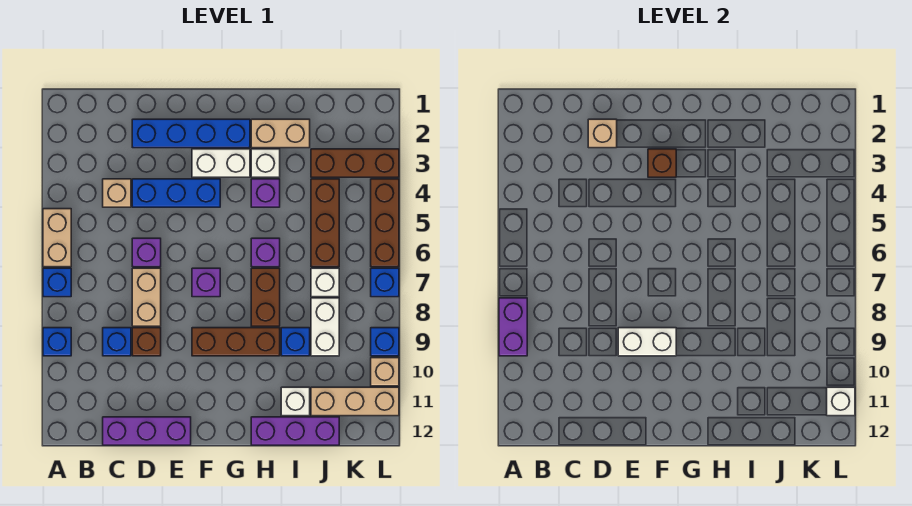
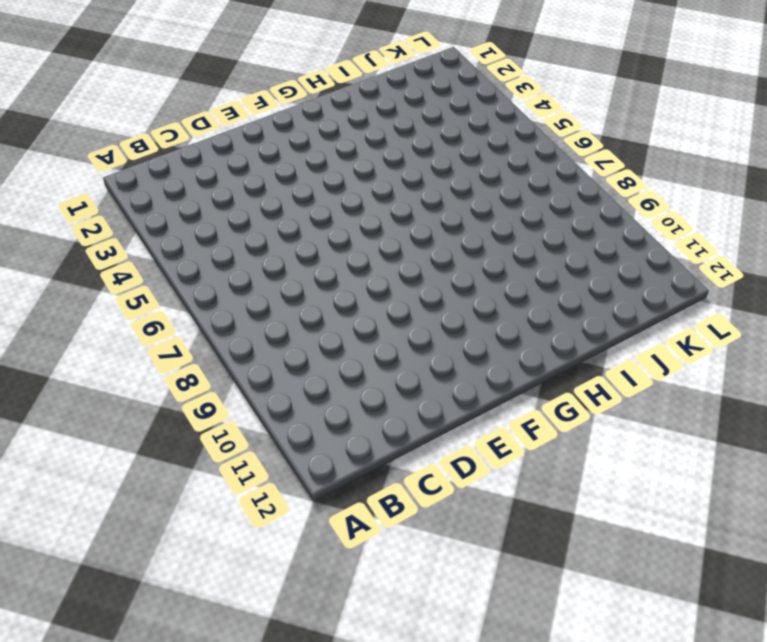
none -> tan 1x2 brick [43,209,71,267]
none -> blue 1x1 brick [43,268,71,297]
none -> blue 1x1 brick [43,328,71,356]
none -> tan 1x1 brick [103,179,131,207]

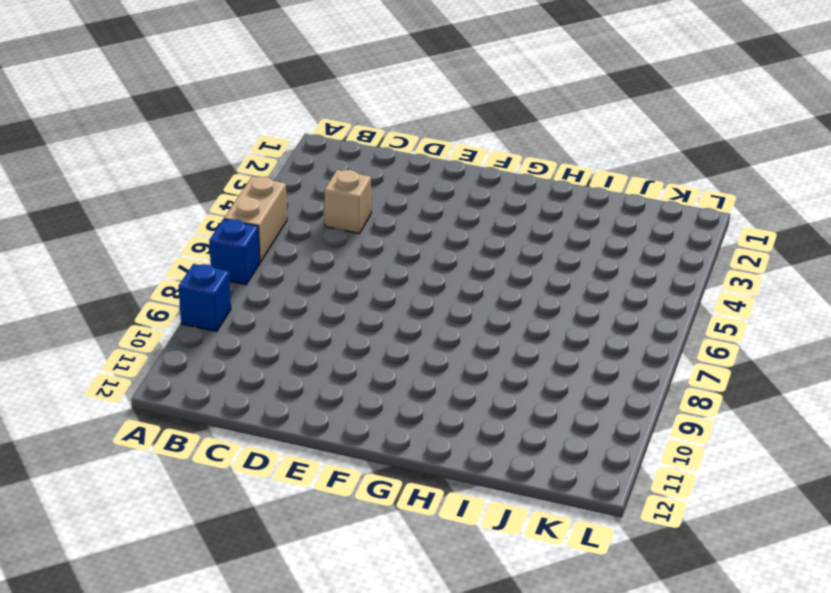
none -> blue 1x1 brick [103,328,131,356]
none -> purple 1x3 brick [103,417,191,445]
none -> blue 1x4 brick [132,119,250,148]
none -> blue 1x3 brick [132,179,220,207]

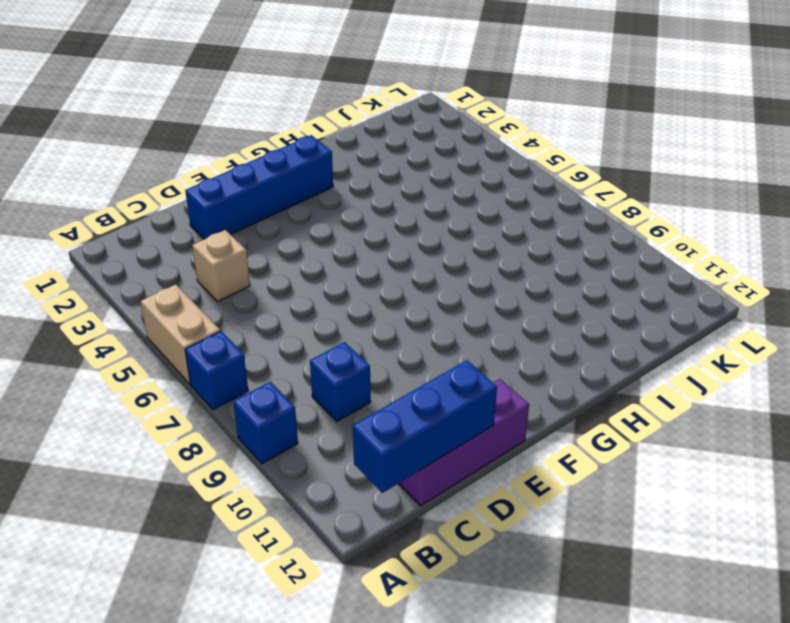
blue 1x3 brick [353,360,497,493] -> blue 1x3 brick moved to [132,179,220,207]
none -> purple 1x1 brick [132,238,161,267]
none -> tan 1x2 brick [132,268,161,326]
none -> brown 1x1 brick [132,328,161,356]
none -> white 1x2 brick [192,149,250,177]

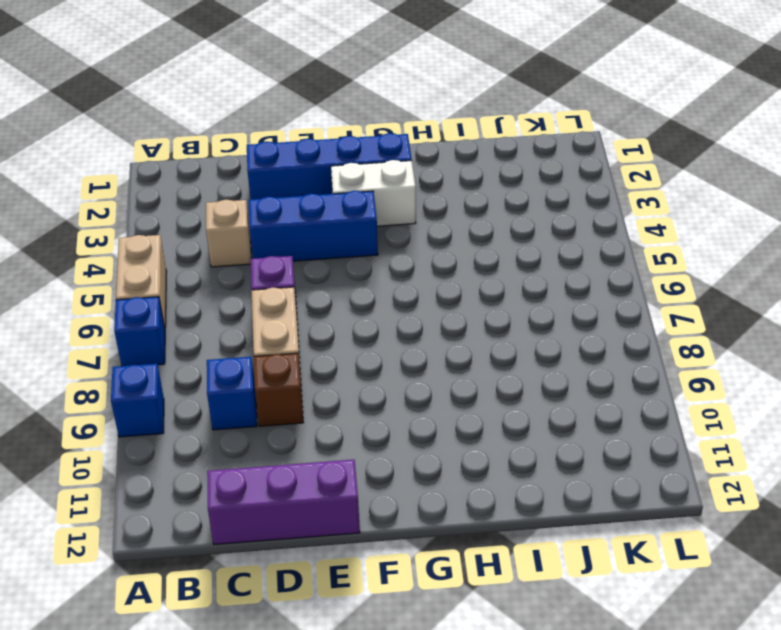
none -> purple 1x1 brick [192,268,220,297]
none -> brown 1x3 brick [192,328,280,356]
none -> tan 1x2 brick [251,119,310,148]
none -> white 1x1 brick [251,149,280,177]

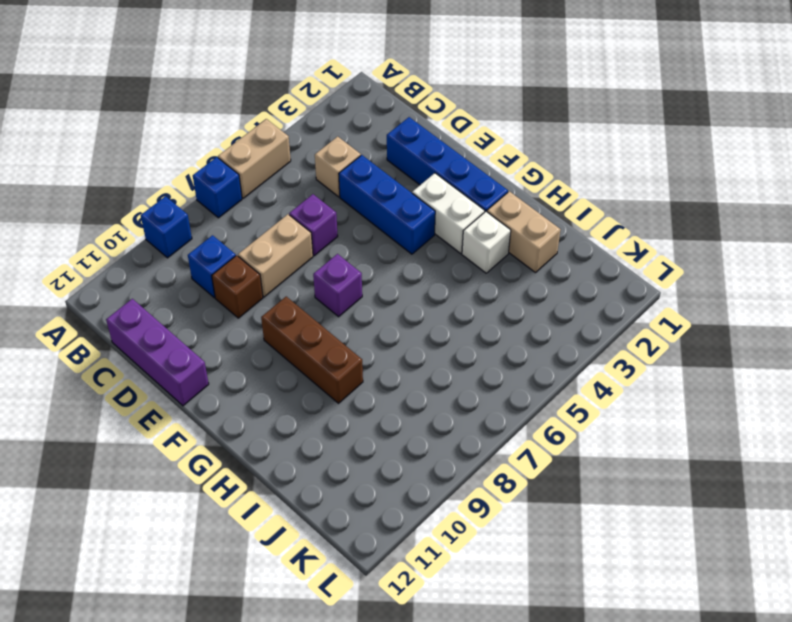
none -> purple 1x1 brick [251,179,280,207]
none -> purple 1x1 brick [251,238,280,267]
none -> brown 1x2 brick [251,268,280,326]
none -> purple 1x3 brick [251,417,339,445]

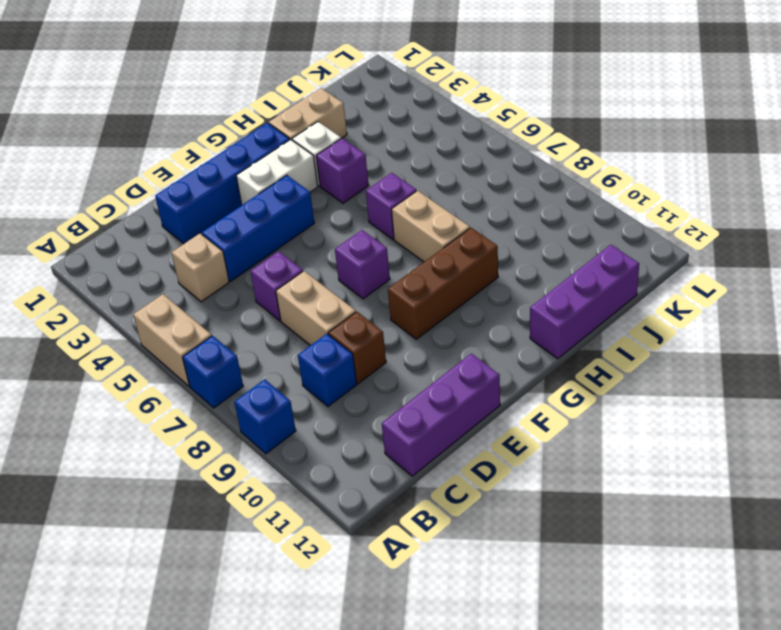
tan 1x2 brick [391,191,470,262] -> brown 1x2 brick [251,268,280,326]
none -> blue 1x1 brick [281,328,310,356]
none -> white 1x1 brick [281,387,310,416]
none -> brown 1x3 brick [311,149,399,177]
none -> brown 1x3 brick [311,179,339,267]

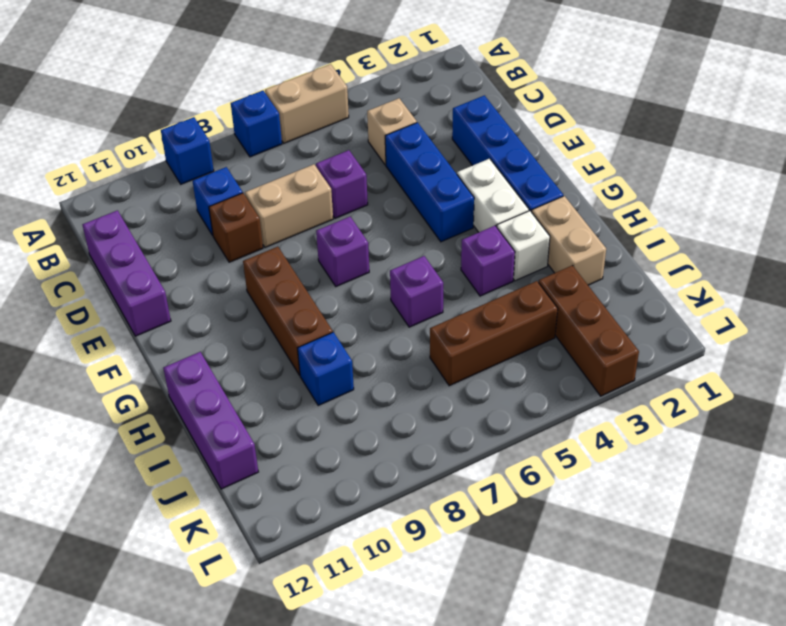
none -> brown 1x2 brick [251,268,280,326]
none -> white 1x1 brick [281,387,310,416]
none -> white 1x1 brick [311,268,339,297]
none -> white 1x2 brick [311,298,339,356]

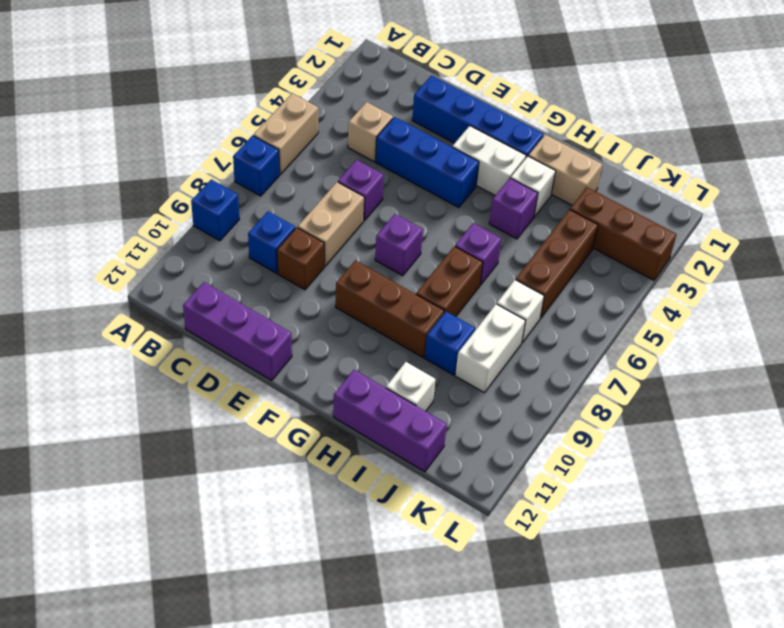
none -> tan 1x3 brick [311,387,399,416]
none -> brown 1x3 brick [371,179,399,267]
none -> blue 1x1 brick [371,268,399,297]
none -> blue 1x1 brick [371,328,399,356]

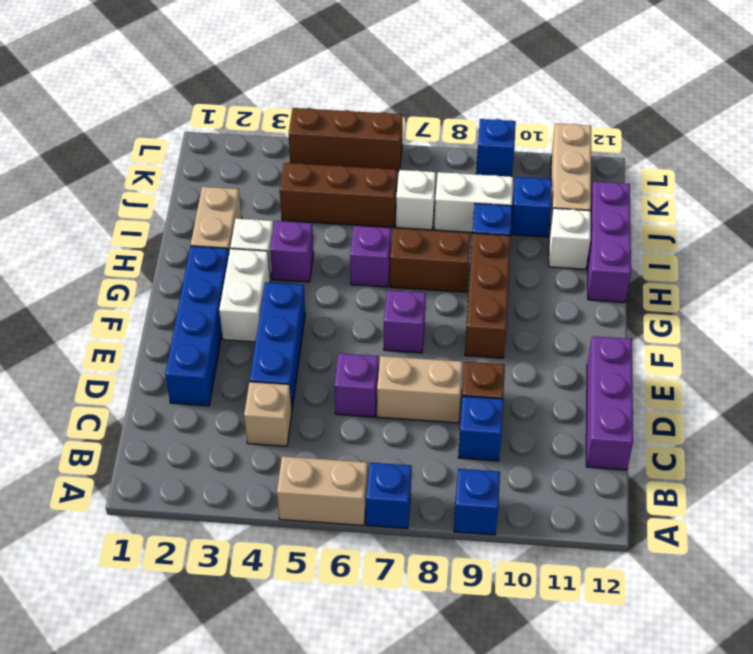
blue 1x1 brick [511,177,552,237] -> blue 1x1 brick moved to [371,268,399,297]
none -> brown 1x3 brick [311,149,399,177]
none -> tan 1x1 brick [371,358,399,386]
none -> purple 1x2 brick [499,298,527,356]
none -> tan 1x1 brick [588,119,617,148]

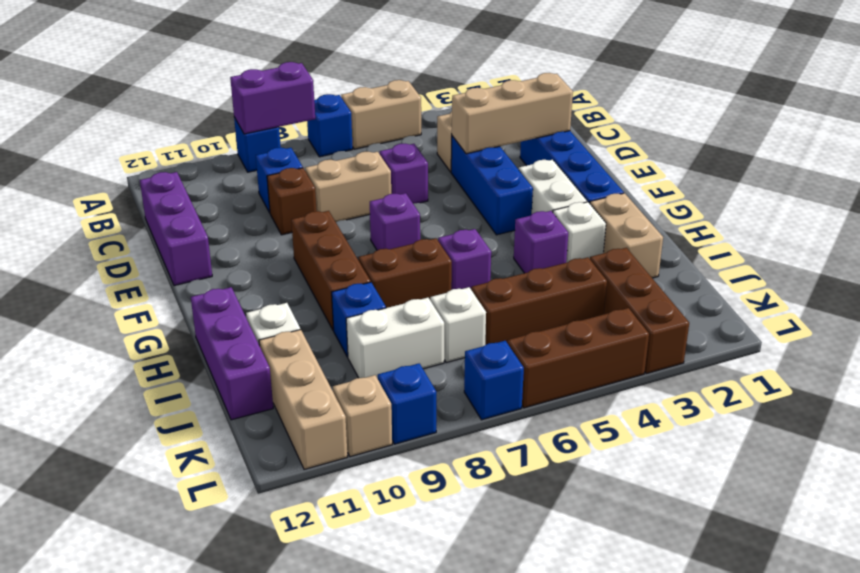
tan 1x3 brick [452,73,573,154] -> tan 1x1 brick [588,119,617,148]
none -> white 1x2 brick [618,328,676,356]
none -> brown 1x1 brick [648,149,676,177]
none -> white 1x1 brick [827,387,855,416]

